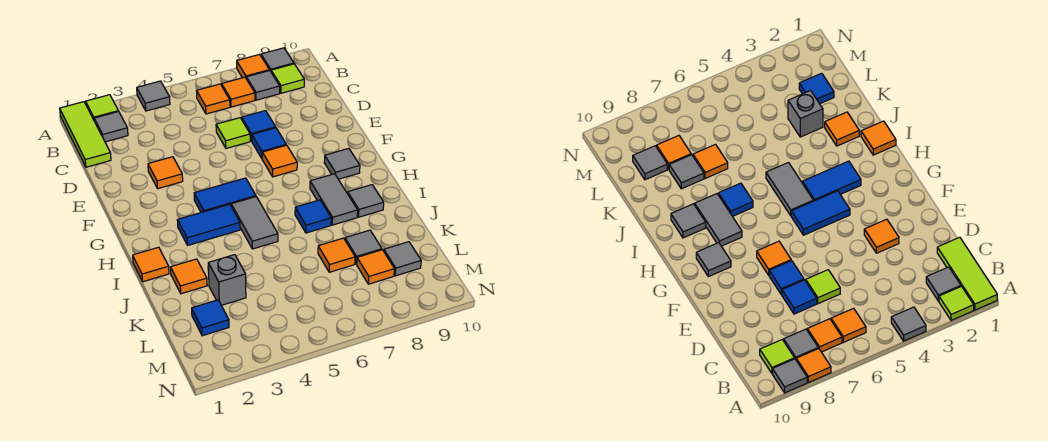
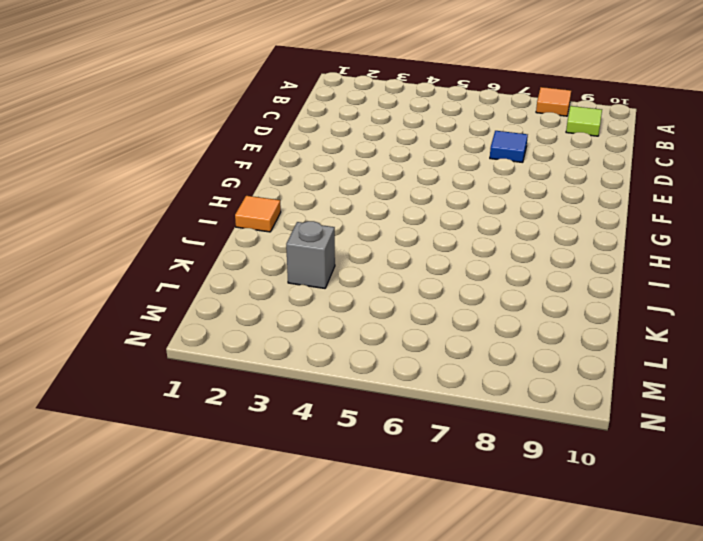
none -> lime 1x3 tile [60,102,111,167]
none -> lime 1x1 tile [86,95,118,120]
none -> grey 1x1 tile [137,81,170,111]
none -> grey 1x1 tile [261,48,294,71]

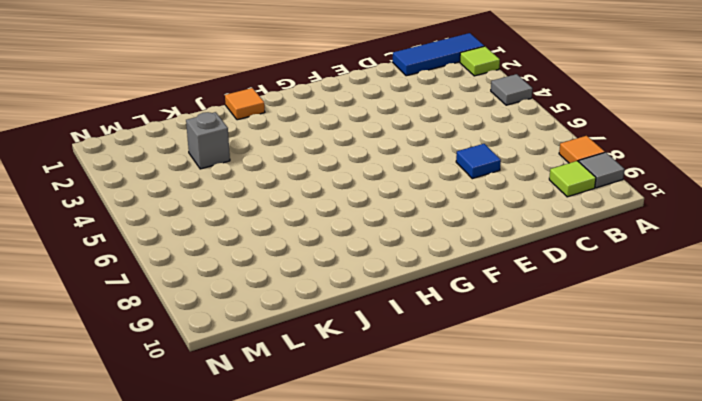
blue 1x3 tile [393,33,484,76] -> lime 1x3 tile [60,102,111,167]
none -> grey 1x1 tile [94,111,128,142]
none -> orange 1x1 tile [197,84,230,114]
none -> orange 1x1 tile [222,77,255,107]
none -> grey 1x1 tile [246,70,280,100]

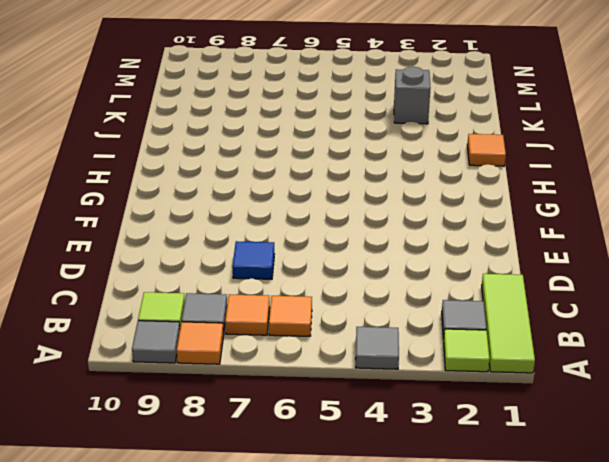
none -> lime 1x1 tile [216,118,250,148]
none -> orange 1x1 tile [148,157,183,189]
none -> blue 1x1 tile [252,128,286,158]
none -> orange 1x1 tile [262,145,297,177]

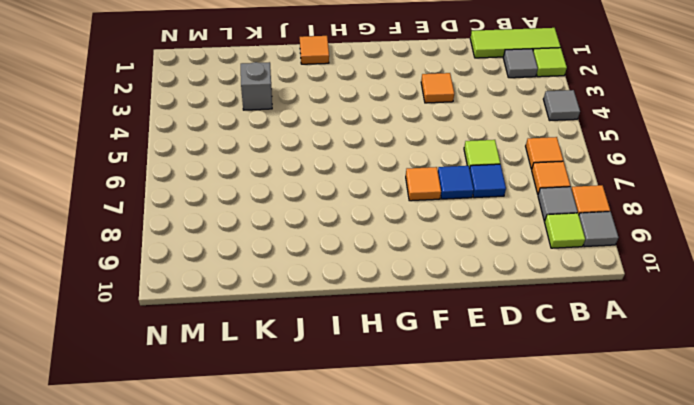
none -> blue 1x2 tile [194,178,256,212]
none -> grey 1x1 tile [324,148,360,179]
none -> blue 1x2 tile [177,204,240,245]
none -> grey 1x2 tile [231,197,278,249]

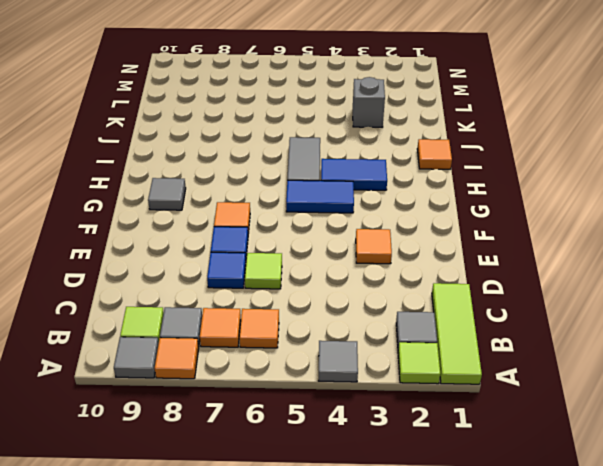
none -> grey 1x2 tile [310,174,358,225]
none -> blue 1x1 tile [295,200,331,233]
none -> grey 1x1 tile [348,185,384,217]
none -> orange 1x1 tile [170,259,207,294]

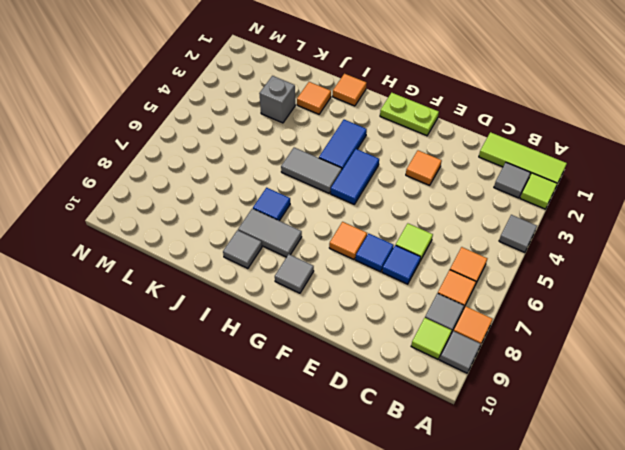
lime 1x2 plate [380,93,439,136] -> none
none -> orange 1x1 tile [318,238,355,272]
none -> grey 1x1 tile [345,230,382,264]
none -> blue 1x1 tile [192,300,229,336]
none -> orange 1x1 tile [357,250,394,284]

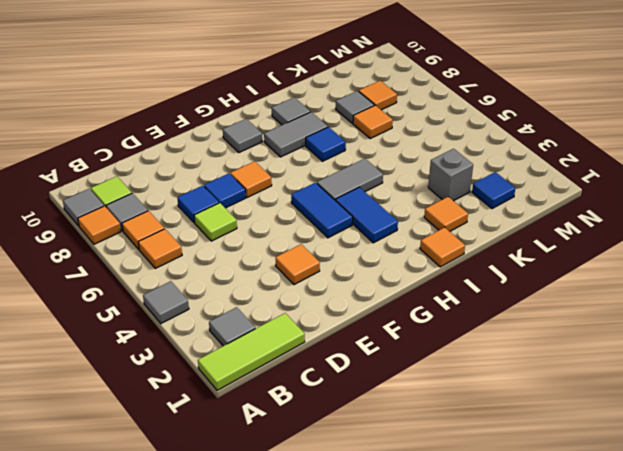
none -> lime 1x1 tile [86,95,118,120]
none -> grey 1x1 tile [384,242,421,276]

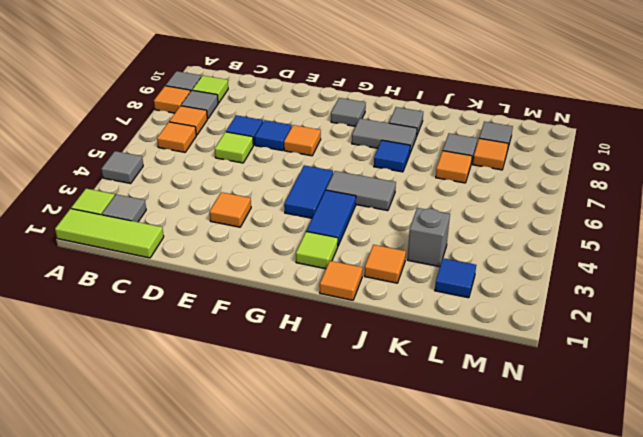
lime 1x1 tile [296,232,338,269] -> none

